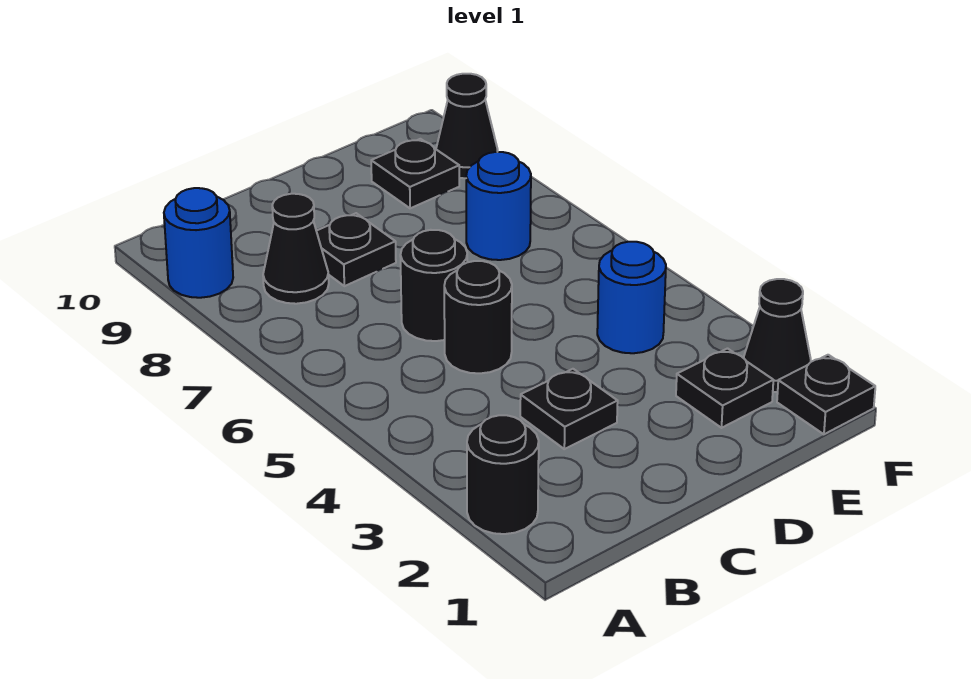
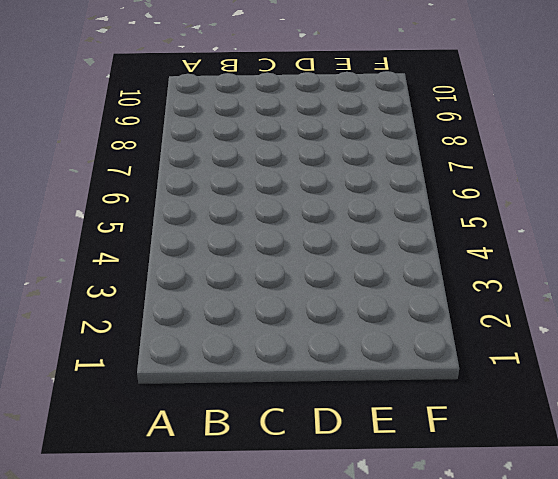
none -> black 1x1 round brick [467,415,539,534]
none -> blue 1x1 round brick [164,188,233,298]
none -> black 1x1 cone [263,194,329,304]

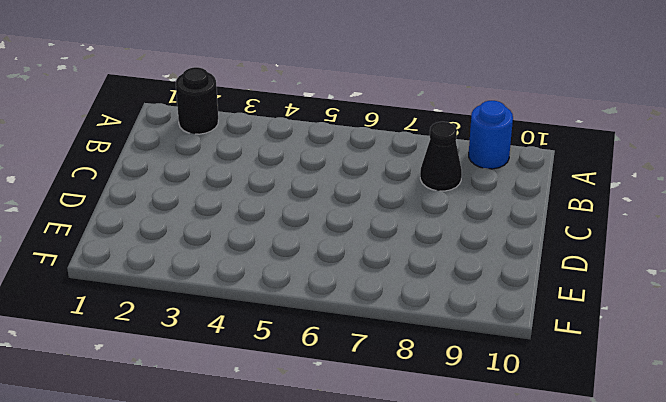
none -> black 1x1 plate [520,369,618,449]
none -> black 1x1 round brick [444,261,512,373]
none -> black 1x1 round brick [400,230,467,341]

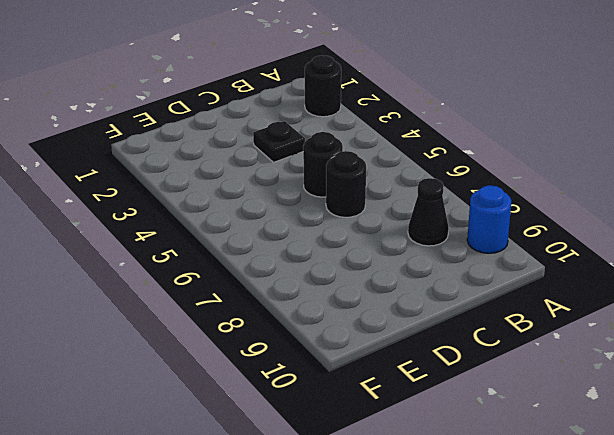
none -> black 1x1 plate [317,213,396,286]
none -> black 1x1 plate [676,349,773,428]
none -> blue 1x1 round brick [597,242,666,353]

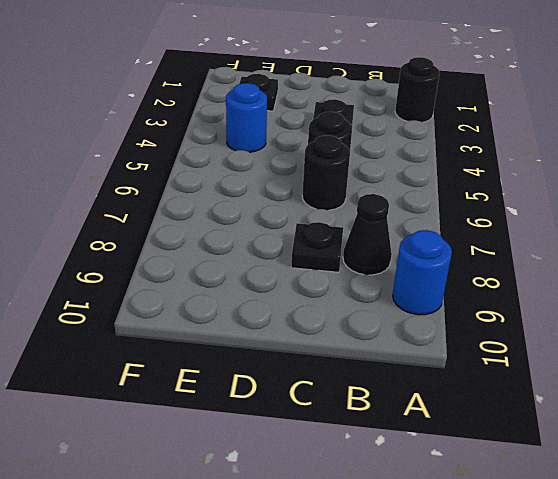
none -> blue 1x1 round brick [466,152,531,260]
none -> black 1x1 plate [371,139,459,208]
none -> black 1x1 plate [777,355,875,434]

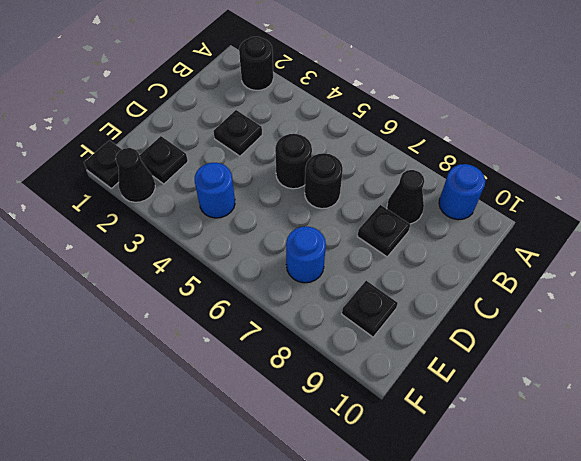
none -> black 1x1 cone [436,74,498,178]

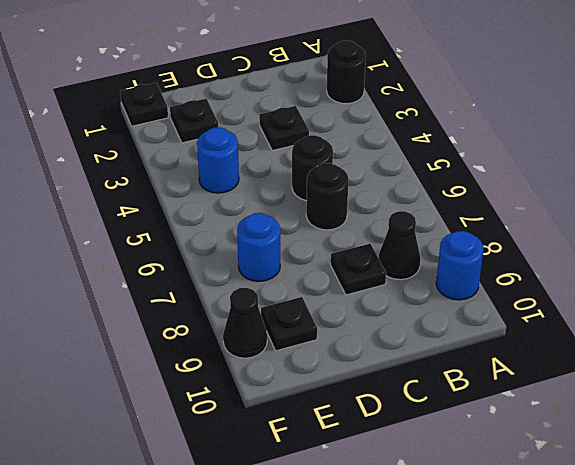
none -> black 1x1 cone [744,279,811,392]

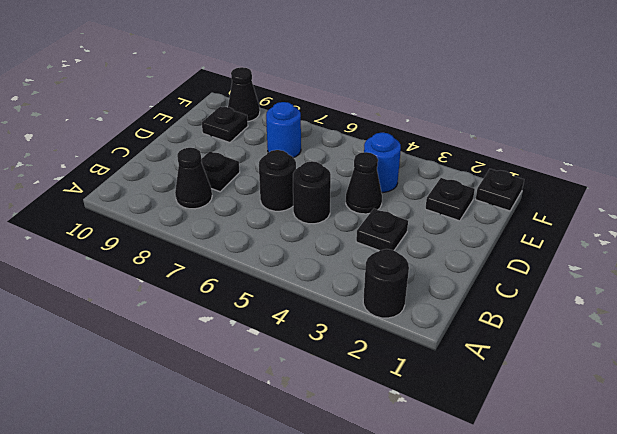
black 1x1 cone [346,152,382,214] -> black 1x1 cone moved to [744,279,811,392]
none -> blue 1x1 round brick [164,188,233,298]

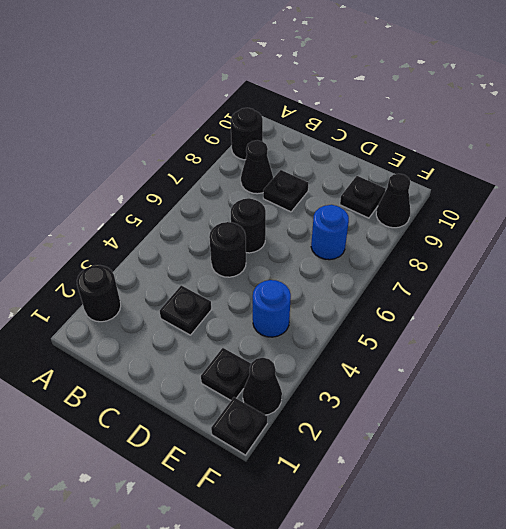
black 1x1 round brick [231,108,263,160] -> blue 1x1 round brick [164,188,233,298]

